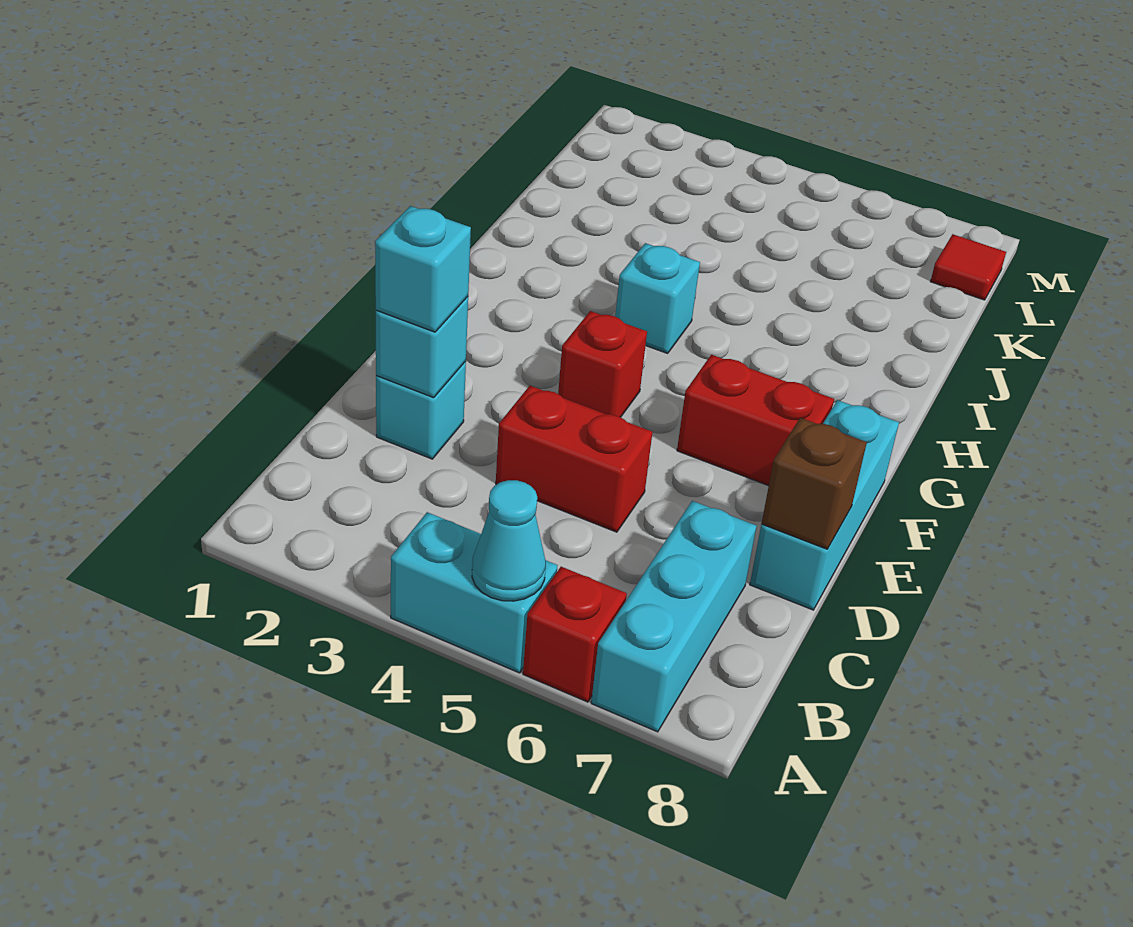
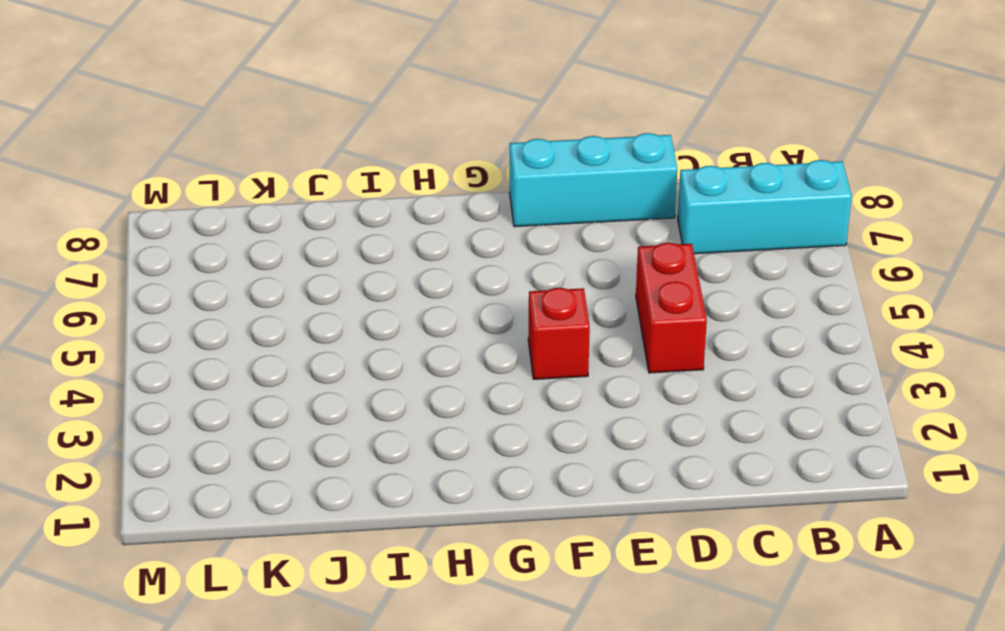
none -> cyan 1x2 brick [391,512,558,673]
none -> red 1x1 brick [523,567,627,702]
none -> cyan 1x1 brick [376,361,466,459]

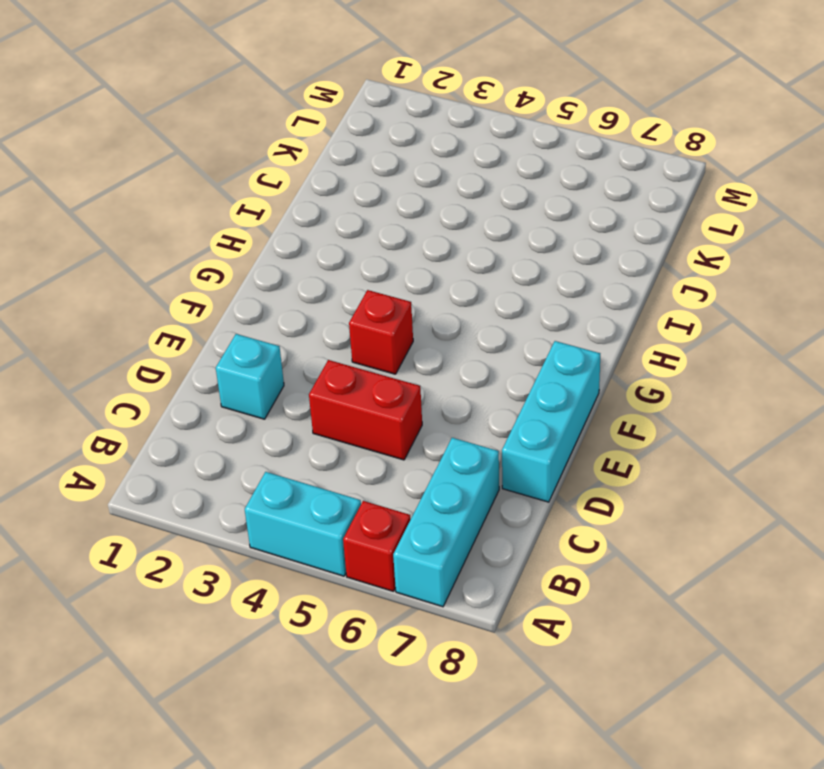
none -> red 1x2 brick [677,355,834,486]
none -> cyan 1x1 brick [615,243,700,353]
none -> red 1x1 tile [930,234,1006,300]

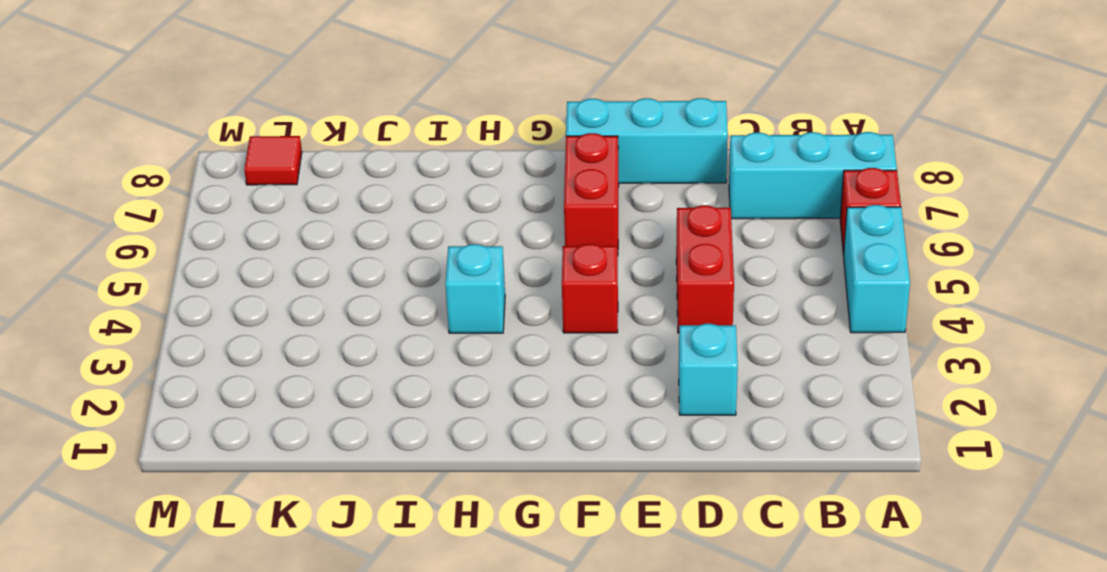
none -> cyan 1x1 cone [472,480,546,601]
none -> cyan 1x1 brick [376,297,468,398]
none -> brown 1x1 brick [762,418,867,549]

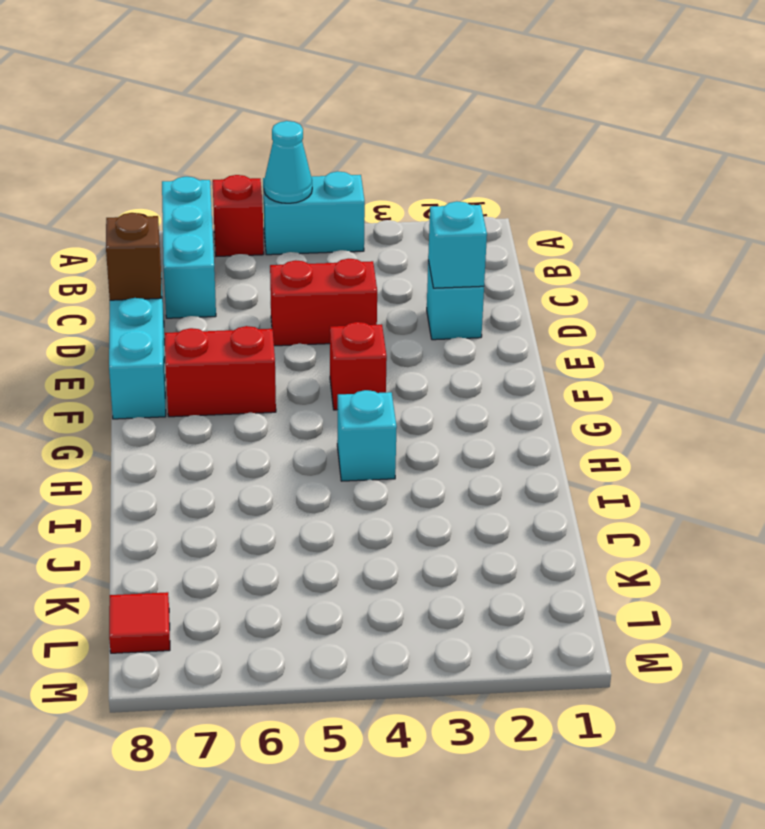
none -> cyan 1x1 brick [375,206,471,332]

